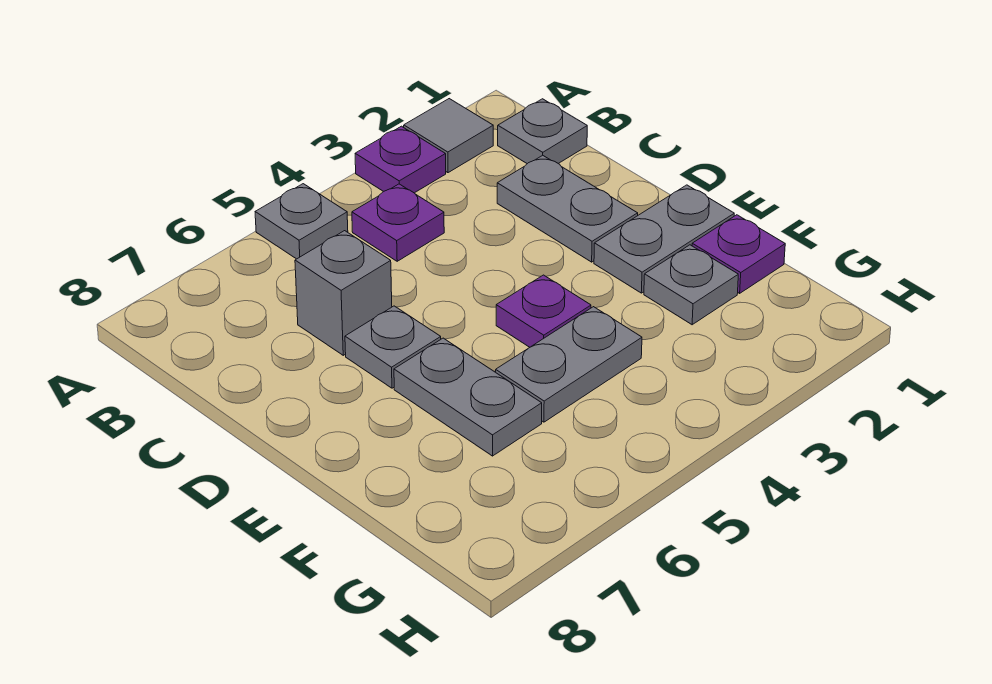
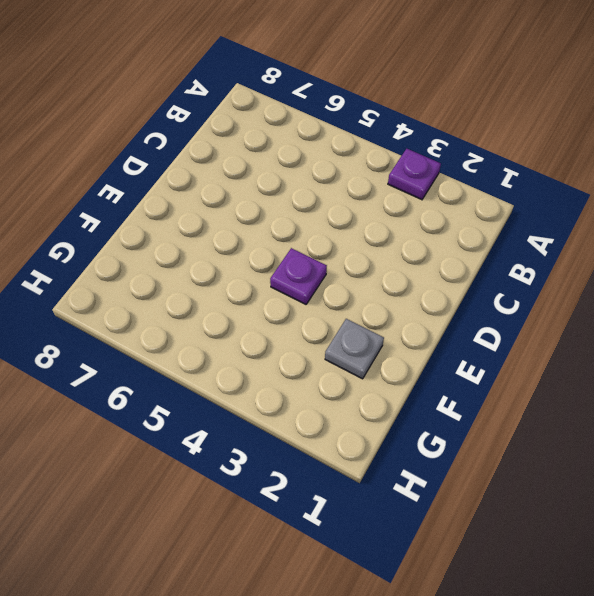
none -> grey 1x1 tile [404,99,493,173]
none -> grey 1x1 plate [255,184,348,259]
none -> grey 1x1 plate [498,99,587,164]

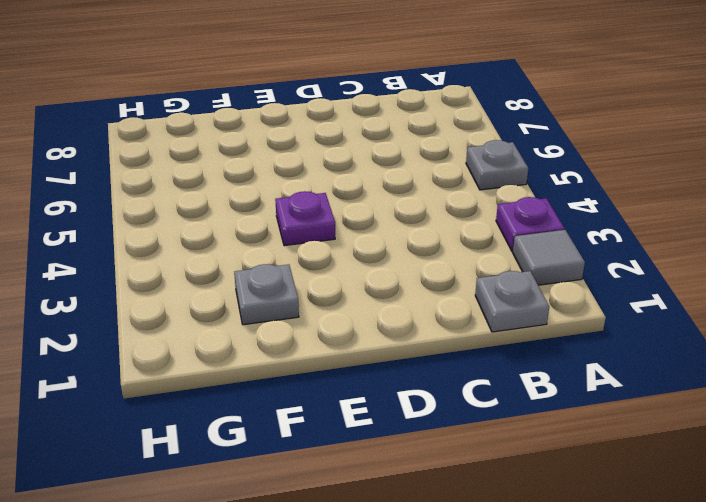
none -> purple 1x1 plate [352,184,444,261]
none -> grey 1x2 plate [497,155,638,262]
none -> grey 1x1 brick [295,231,392,355]

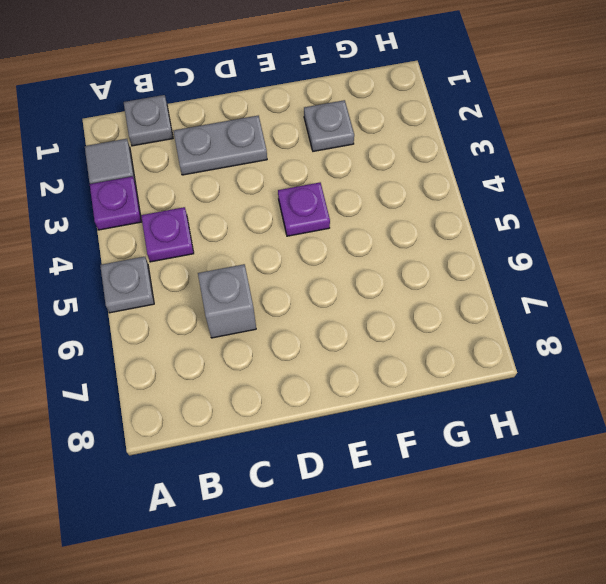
none -> grey 1x1 plate [345,306,441,388]
none -> grey 1x2 plate [594,185,734,293]
none -> grey 1x2 plate [394,338,542,456]

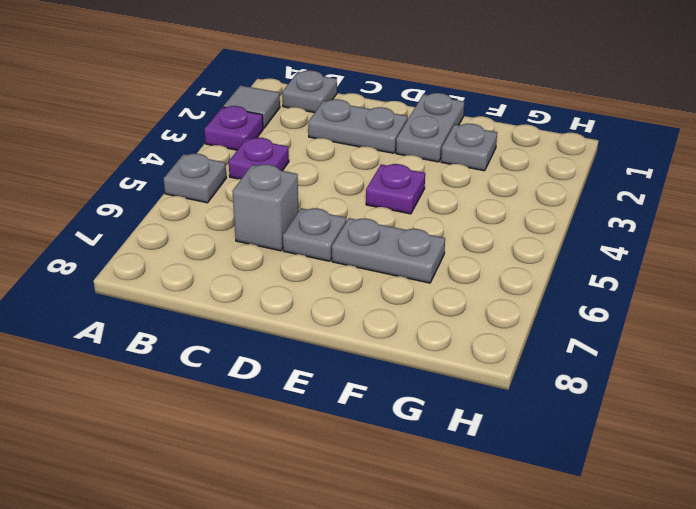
none -> purple 1x1 plate [692,215,785,293]
none -> grey 1x2 plate [496,307,642,422]

